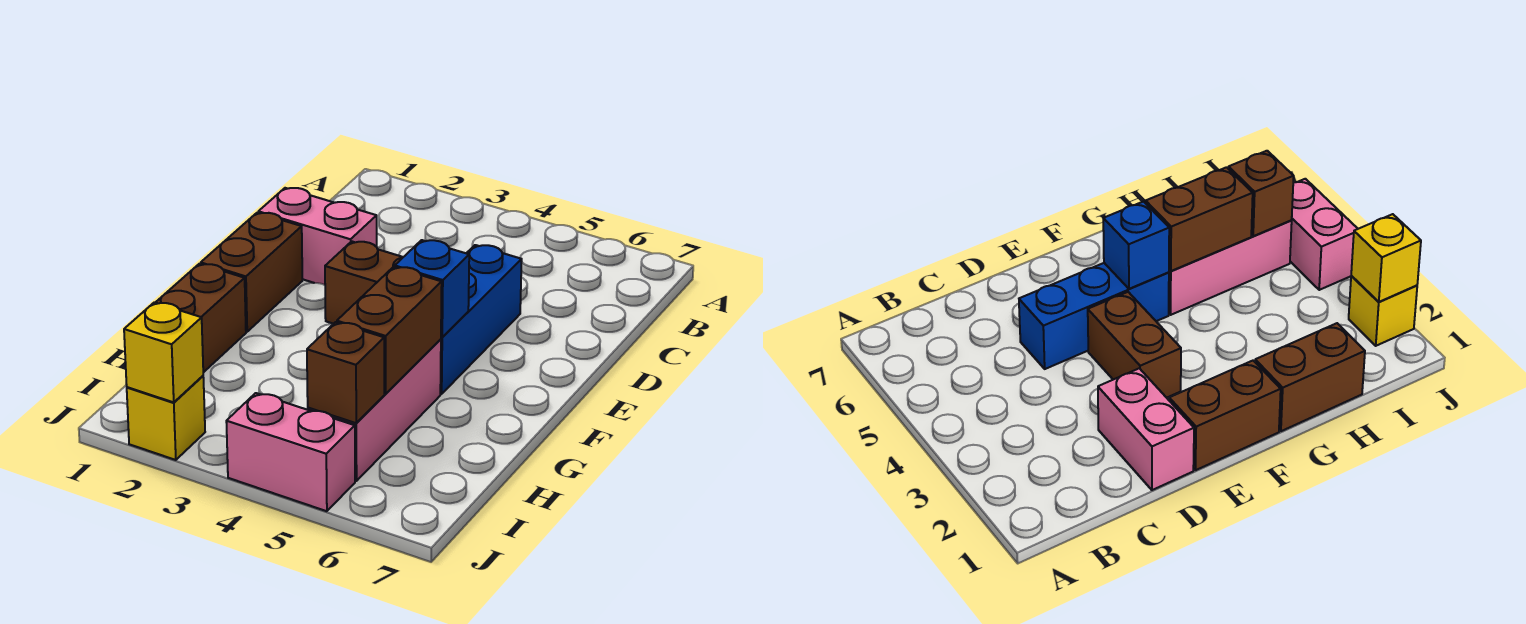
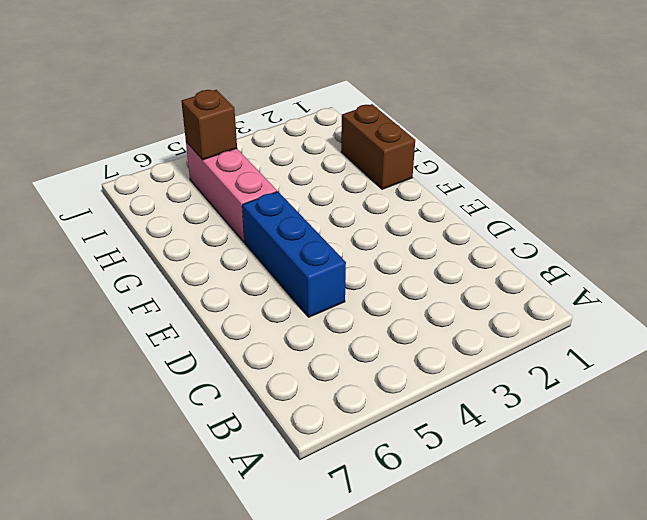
none -> pink 1x2 brick [258,188,377,285]
none -> brown 1x2 brick [201,213,302,332]
none -> brown 1x2 brick [325,241,403,324]

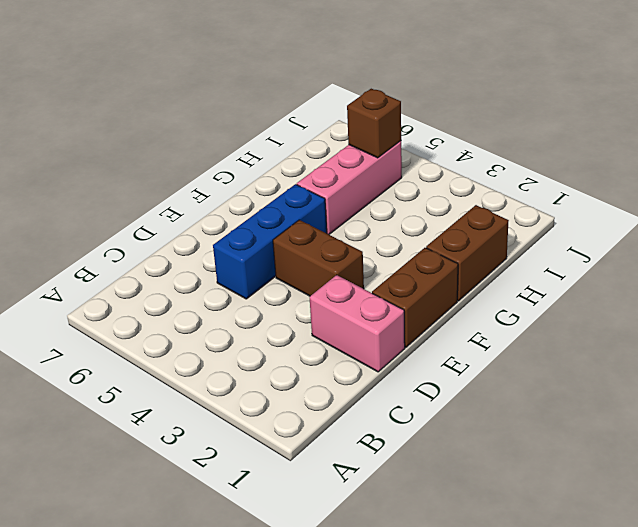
none -> yellow 1x1 brick [127,376,205,460]
none -> pink 1x2 brick [226,393,355,511]
none -> blue 1x1 brick [395,240,469,337]

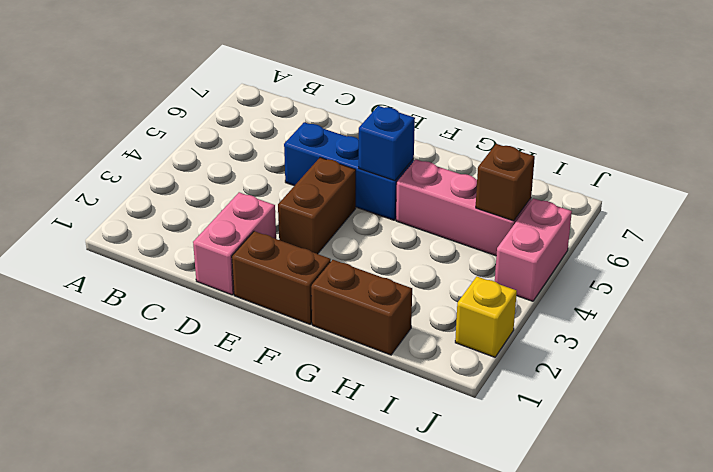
none -> brown 1x2 brick [337,267,442,394]
none -> yellow 1x1 brick [124,302,203,402]

